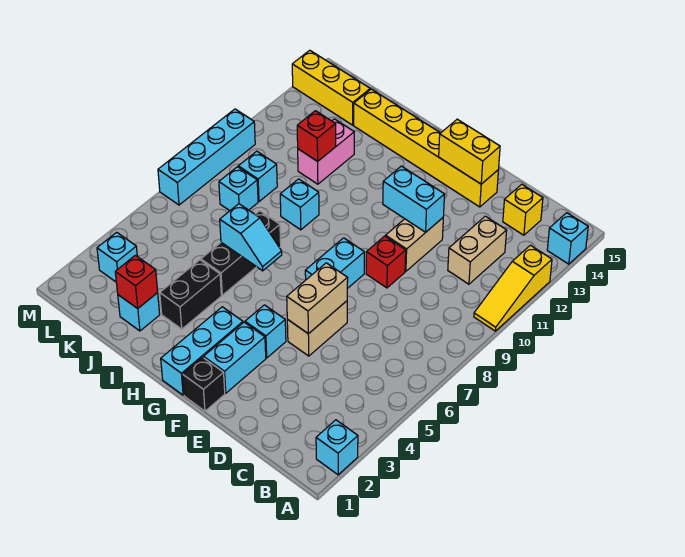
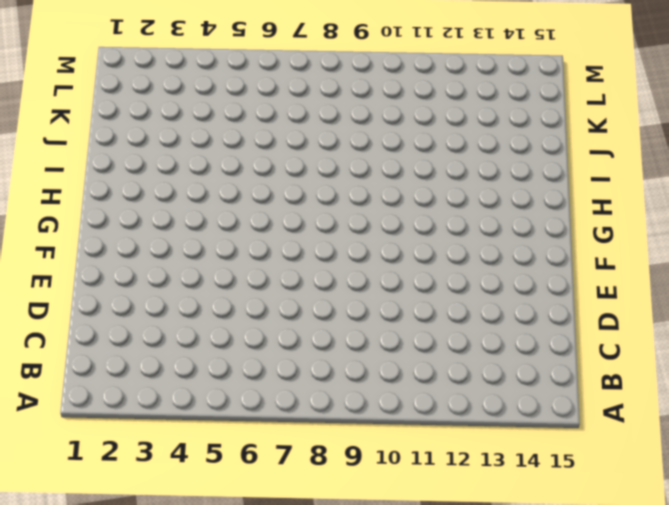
none -> cyan 1x1 brick [316,420,358,475]
none -> yellow 1x3 slope [474,245,552,331]
none -> cyan 1x1 brick [547,213,588,264]
none -> tan 1x2 brick [448,216,507,284]

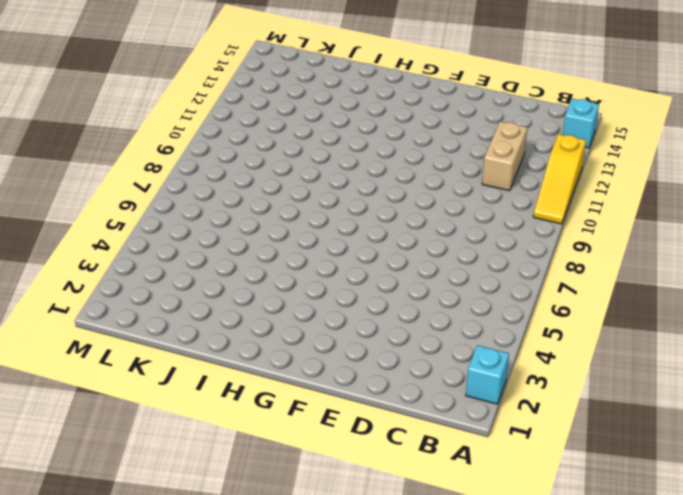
none -> yellow 1x1 brick [503,184,543,235]
none -> tan 1x2 brick [287,301,347,356]
none -> red 1x1 brick [366,236,406,288]
none -> tan 1x2 brick [386,218,443,271]

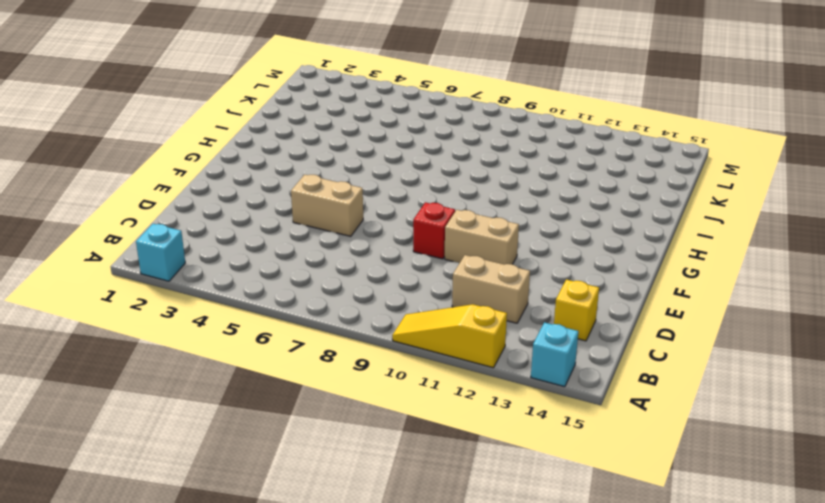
none -> yellow 1x6 brick [354,89,498,207]
none -> black 1x1 brick [183,357,225,411]
none -> cyan 1x2 brick [204,322,266,393]
none -> cyan 1x1 brick [245,305,286,358]

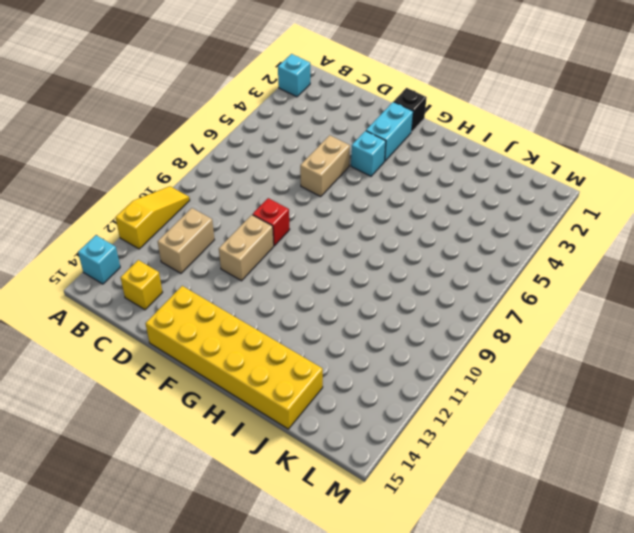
yellow 2x6 brick [146,286,323,429] -> yellow 1x6 brick [354,89,498,207]
none -> cyan 1x2 brick [305,238,364,289]
none -> cyan 1x3 brick [161,307,243,395]
none -> black 1x2 brick [160,260,221,329]
none -> black 1x3 brick [201,211,281,295]

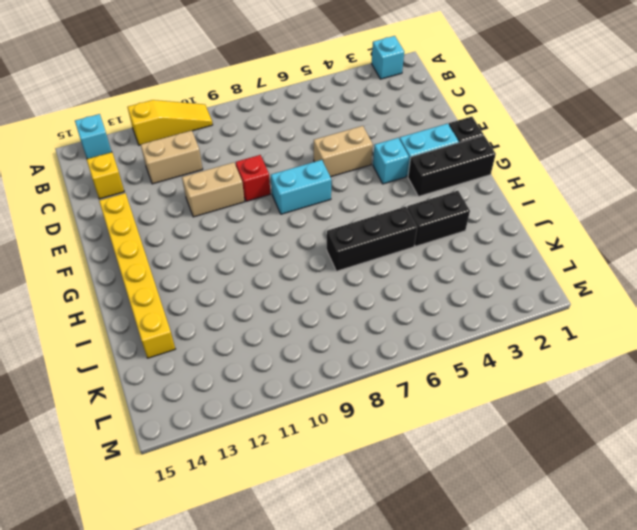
black 1x3 brick [408,135,496,196] -> cyan 1x3 brick [161,307,243,395]
none -> cyan 1x1 brick [280,179,319,230]
none -> cyan 1x1 brick [118,293,160,331]
none -> pink 1x2 brick [298,119,354,184]
none -> cyan 1x1 brick [219,167,258,211]

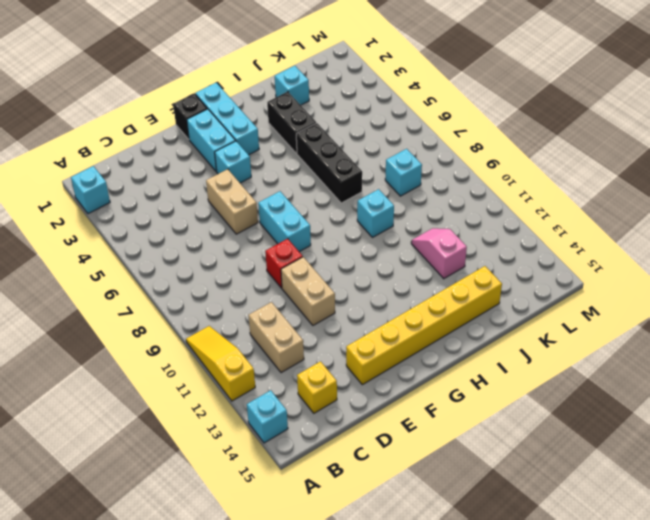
pink 1x2 slope [411,228,467,279] -> pink 1x2 brick [298,119,354,184]
none -> cyan 1x1 brick [238,151,277,201]
none -> yellow 1x3 brick [292,50,370,125]
none -> cyan 1x1 brick [97,232,137,282]
none -> cyan 1x4 brick [158,109,255,205]

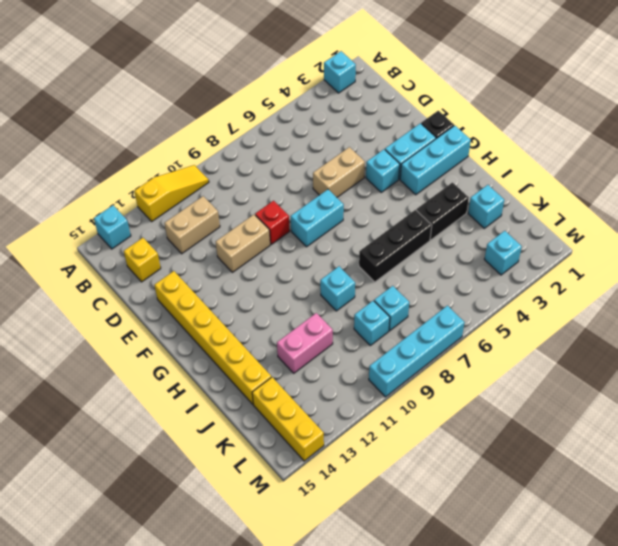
none -> tan 1x2 brick [287,263,348,334]
none -> cyan 1x2 brick [383,166,445,232]
none -> yellow 1x2 brick [439,119,500,184]
none -> cyan 1x2 slope [220,204,282,271]

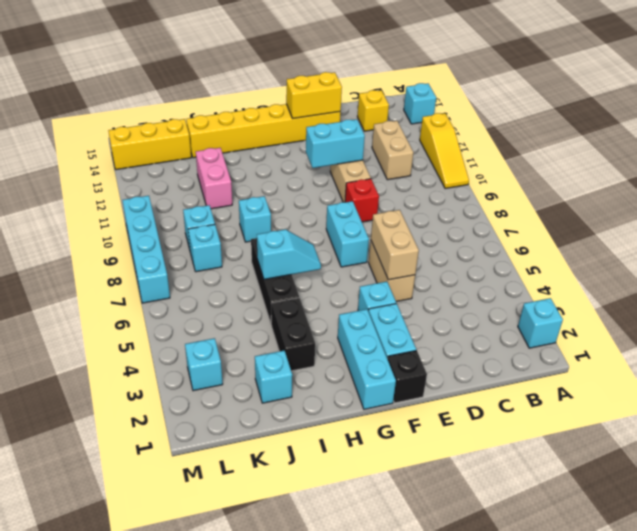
none -> red 1x1 brick [115,255,158,308]
none -> red 1x1 brick [297,111,336,161]

